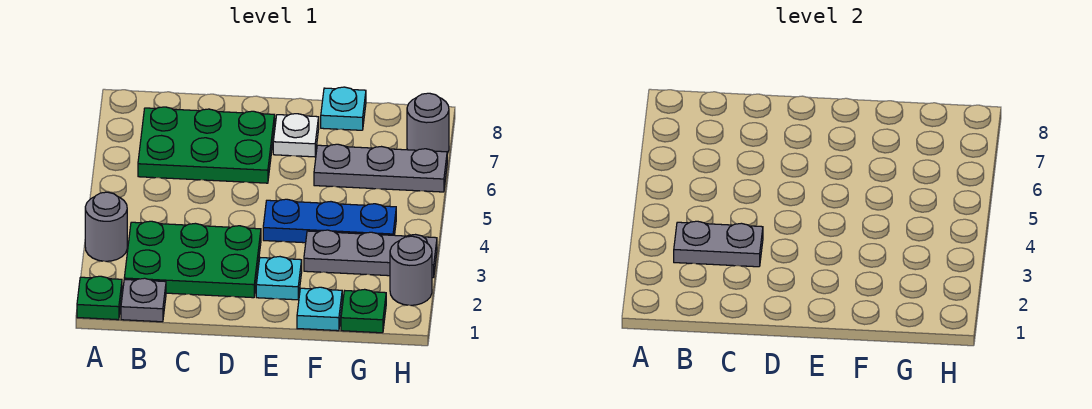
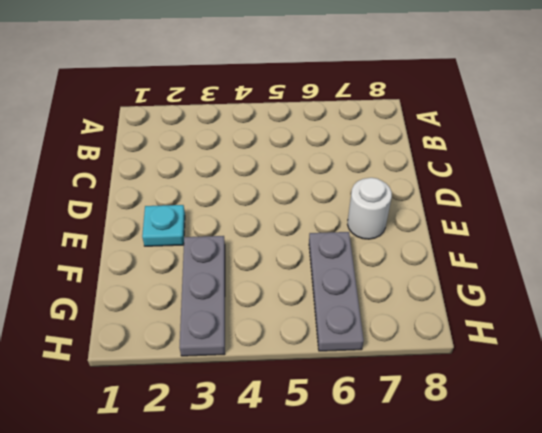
white 1x1 round brick [348,178,392,239] -> white 1x1 plate [273,114,319,157]
none -> green 1x1 plate [77,276,122,320]
none -> grey 1x1 round brick [85,192,127,261]
none -> grey 1x1 plate [121,278,166,322]

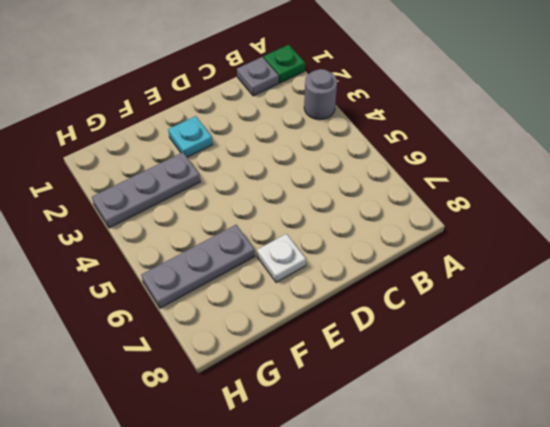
none -> green 2x3 plate [124,221,261,298]
none -> green 2x3 plate [138,107,275,183]
none -> blue 1x3 plate [263,199,396,243]

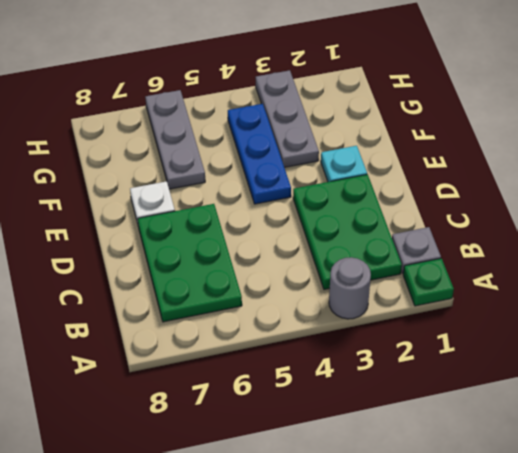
none -> cyan 1x1 plate [297,287,342,331]
none -> cyan 1x1 plate [321,87,366,130]
none -> green 1x1 plate [341,289,386,333]

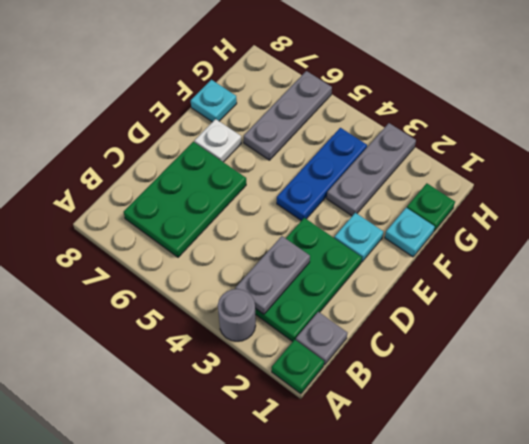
none -> grey 1x1 round brick [390,236,432,305]
none -> grey 1x1 round brick [407,93,449,154]

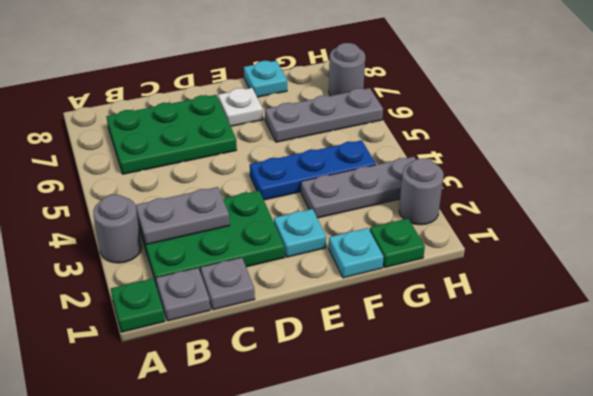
grey 1x1 plate [201,258,255,310] -> none

